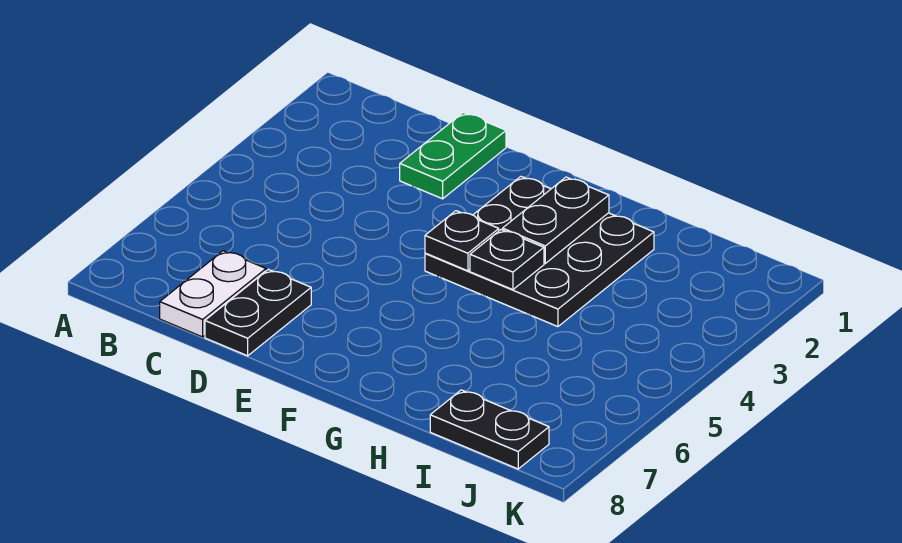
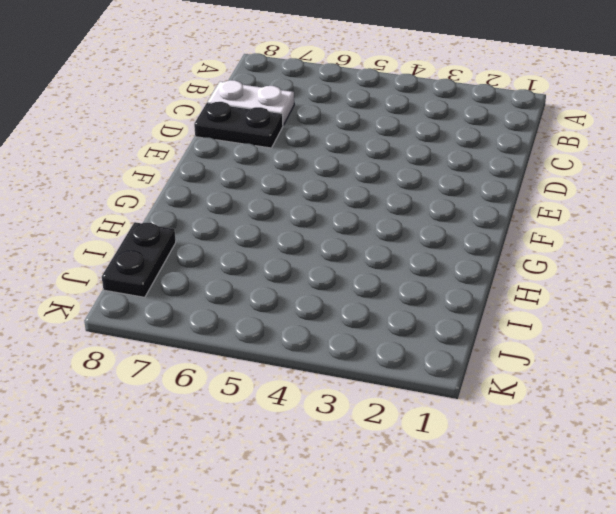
none -> green 1x2 plate [400,112,506,199]
none -> black 3x3 plate [425,177,654,327]

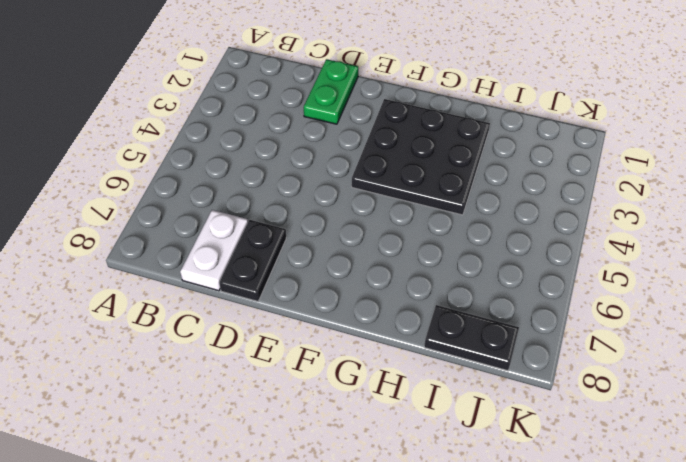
none -> black 1x1 plate [425,211,499,271]
none -> black 1x2 plate [503,177,609,263]

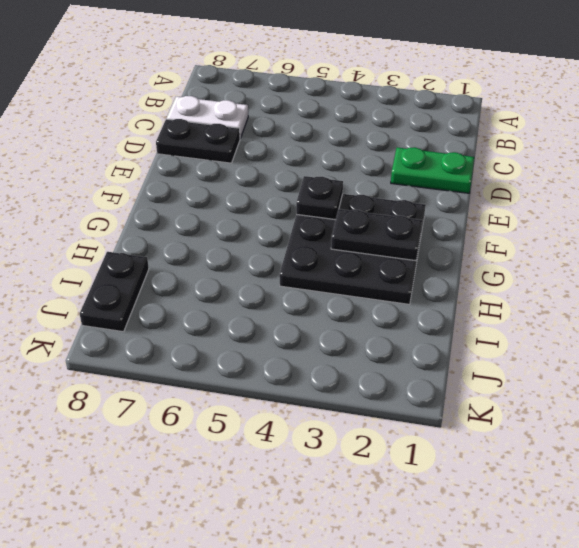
none -> black 1x1 plate [470,230,544,290]

